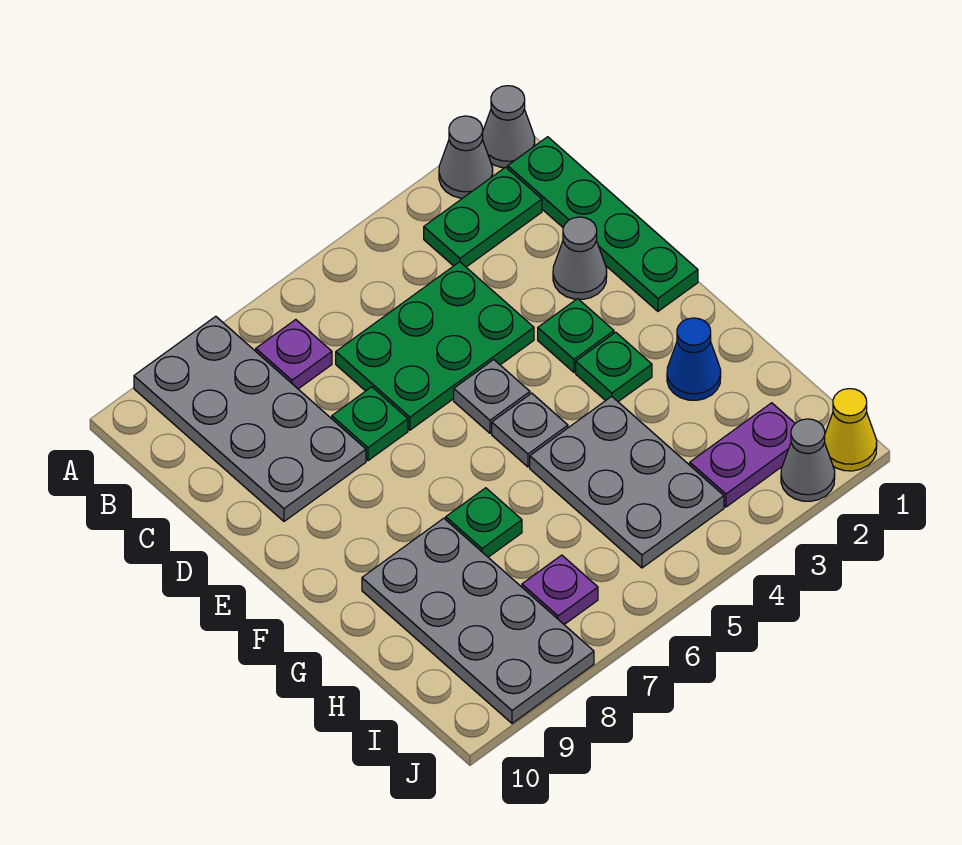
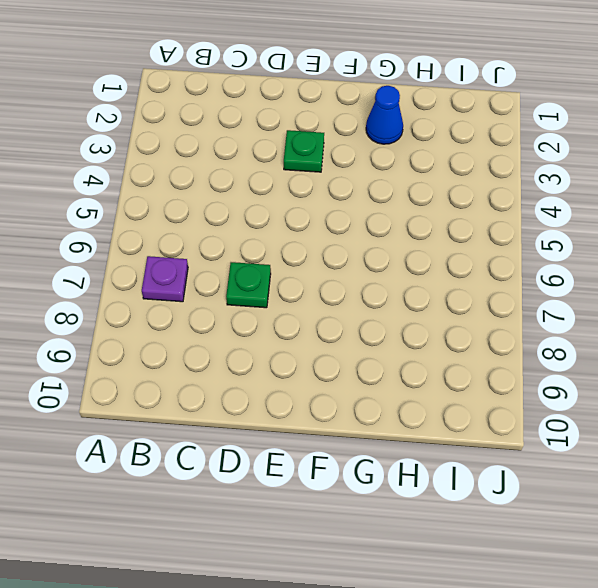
none -> grey 1x1 cone [483,86,535,168]
none -> grey 1x1 cone [439,116,493,198]
none -> grey 2x4 plate [134,316,366,521]

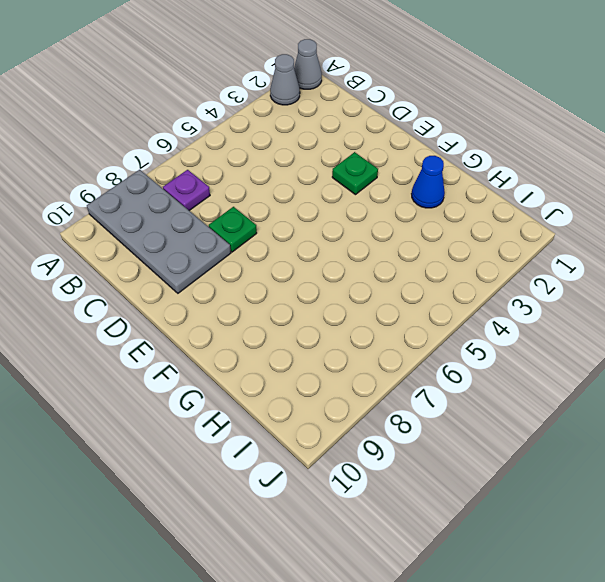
none -> green 1x4 plate [508,137,698,311]
none -> green 1x2 plate [424,167,542,267]
none -> green 2x3 plate [336,262,534,430]

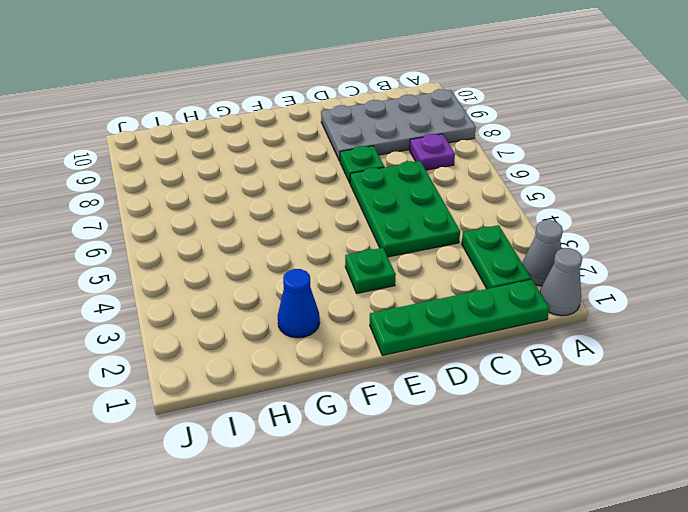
none -> grey 1x1 cone [553,217,607,299]
none -> grey 1x1 plate [454,360,530,433]
none -> green 1x1 plate [576,332,652,402]

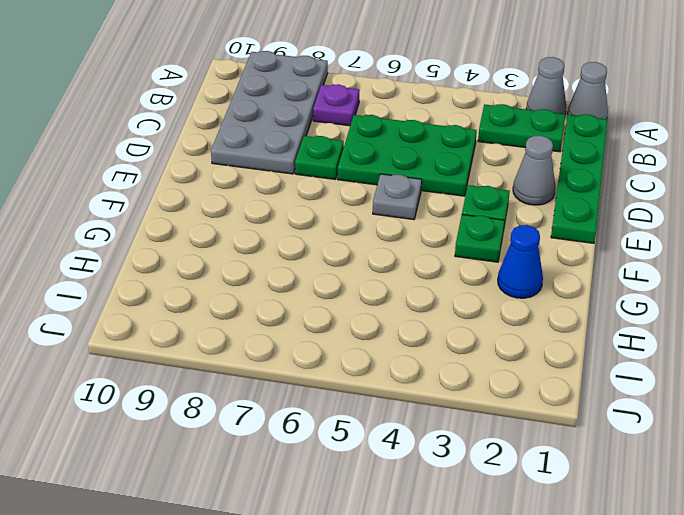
none -> grey 1x1 plate [492,393,568,467]
none -> grey 2x3 plate [530,396,724,568]
none -> green 1x1 plate [446,488,522,557]

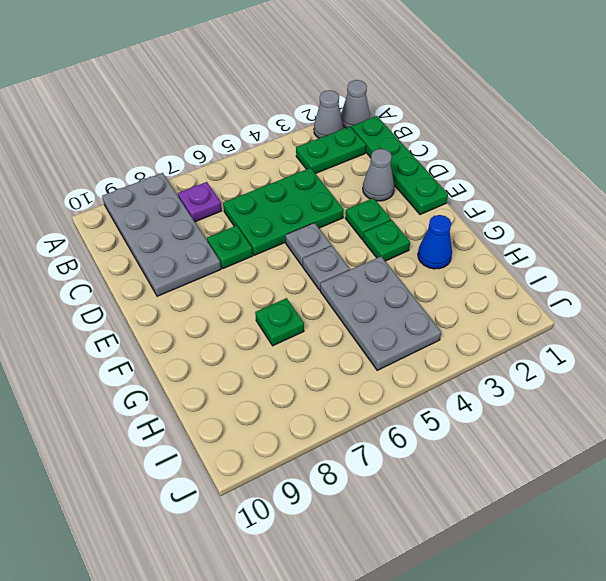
none -> grey 2x4 plate [362,518,594,723]
none -> purple 1x2 plate [690,403,795,507]
none -> purple 1x1 plate [522,555,598,624]

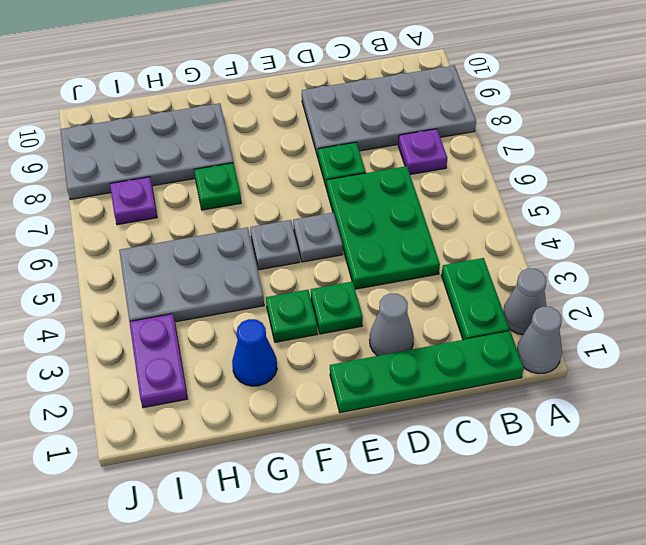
none -> yellow 1x1 cone [825,389,877,471]
none -> grey 1x1 cone [781,419,835,501]

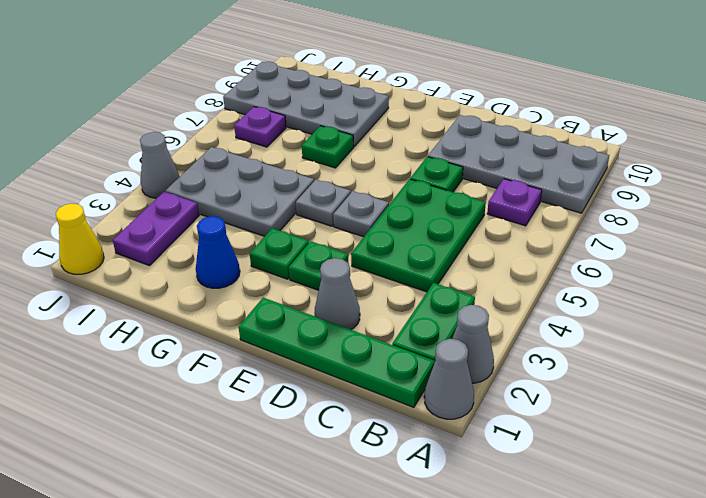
grey 1x1 cone [140,132,180,198] -> grey 1x1 cone moved to [781,419,835,501]

